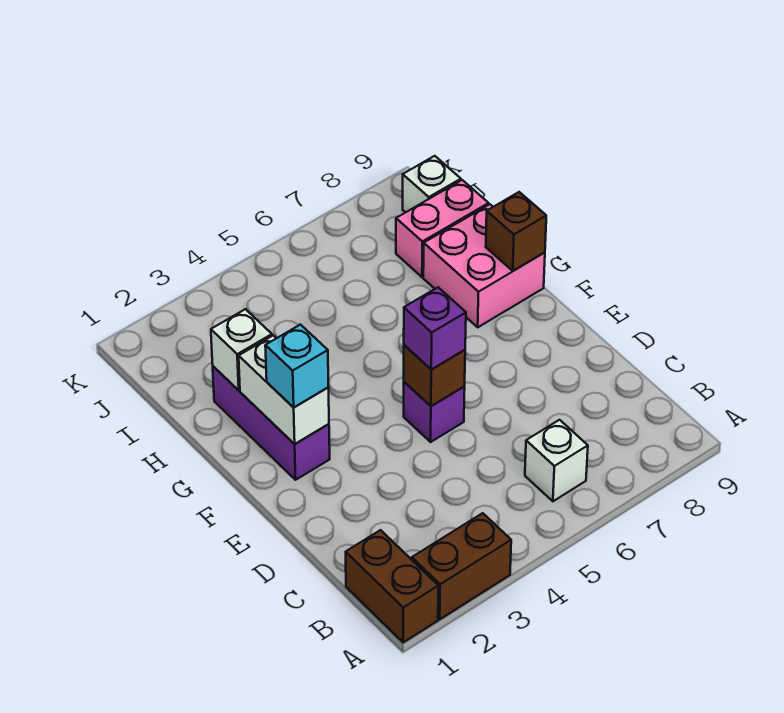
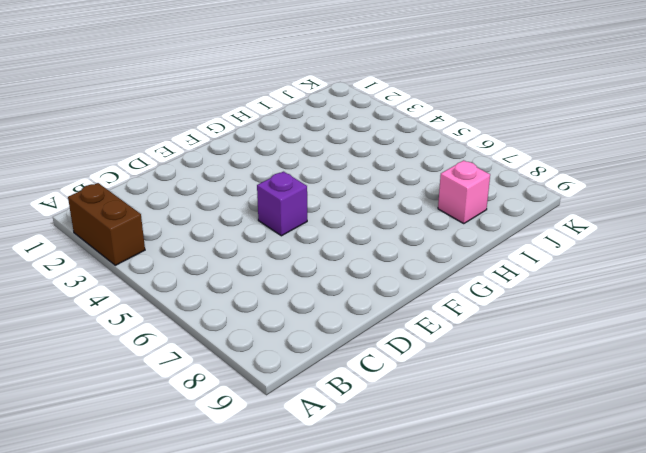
pink 1x1 brick [438,160,490,224] -> pink 1x2 brick [396,180,489,277]
none -> brown 1x2 brick [346,530,438,643]
none -> white 1x1 brick [525,420,588,501]
none -> purple 1x3 brick [213,366,330,480]

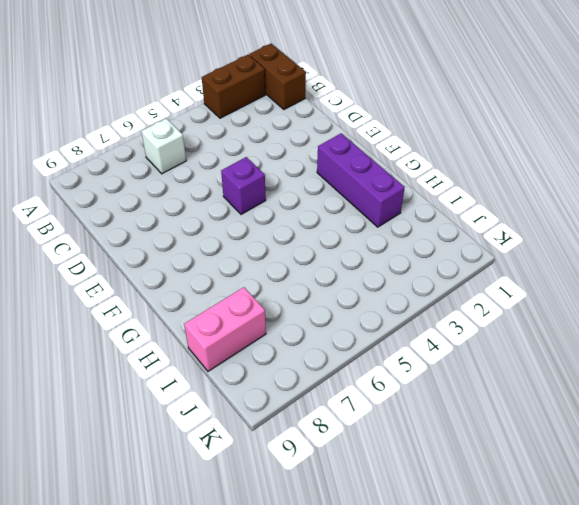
none -> pink 2x2 brick [423,204,545,327]
none -> white 1x1 brick [403,156,461,213]
none -> brown 1x1 brick [404,345,465,406]

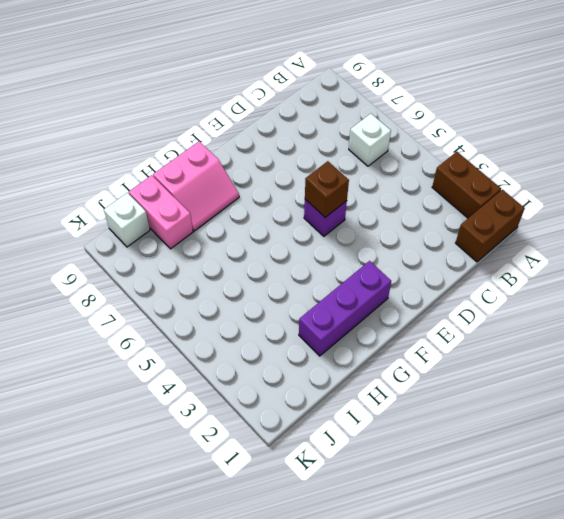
pink 2x2 slope [153,141,239,231] -> pink 2x2 brick [423,204,545,327]
none -> white 1x2 brick [239,336,329,444]
none -> brown 1x1 brick [486,192,546,271]
none -> white 1x1 brick [211,309,272,390]

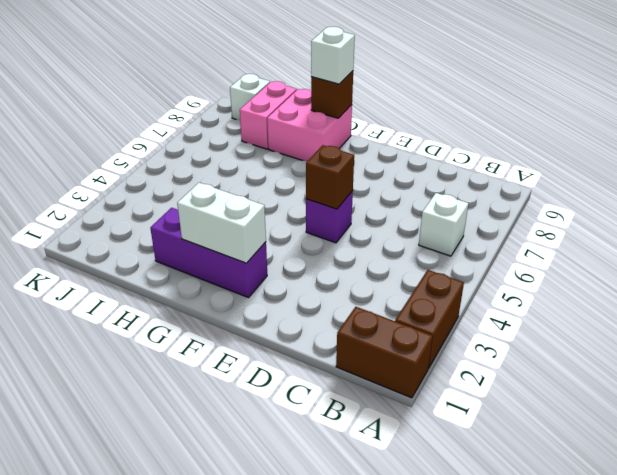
white 1x1 brick [311,27,355,84] -> white 1x1 brick moved to [211,309,272,390]
none -> purple 1x1 brick [404,287,466,370]
none -> cyan 1x1 brick [265,325,328,407]

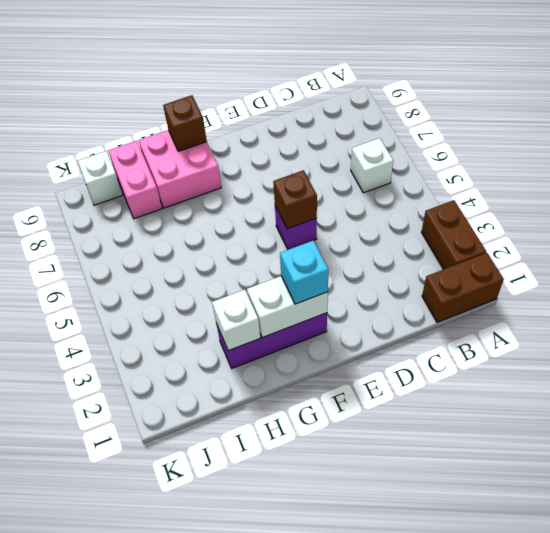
none -> purple 1x1 brick [404,287,466,370]

